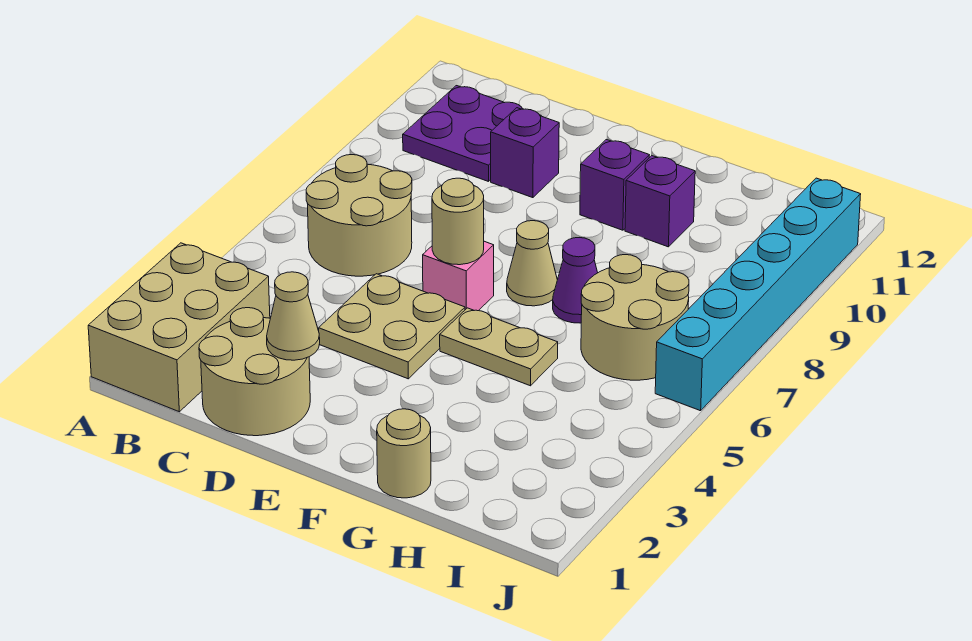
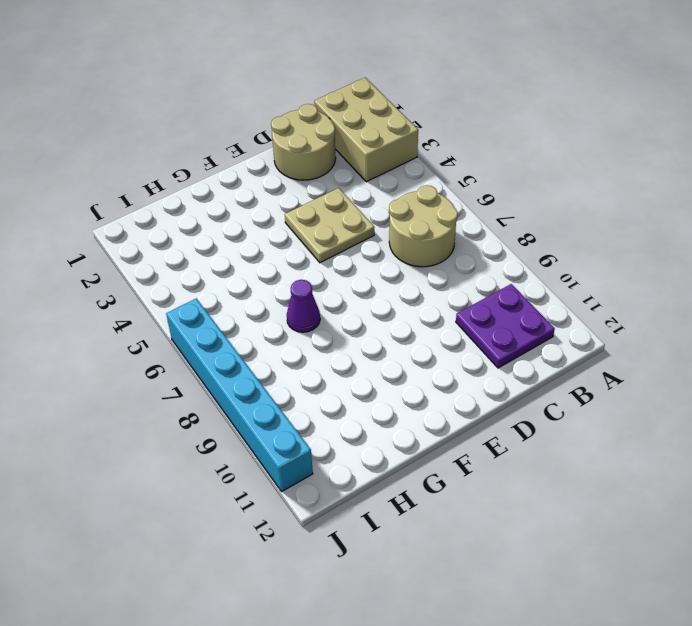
none -> purple 1x1 brick [491,108,559,198]
none -> pink 1x1 brick [423,241,494,311]
none -> tan 1x2 plate [440,308,558,386]

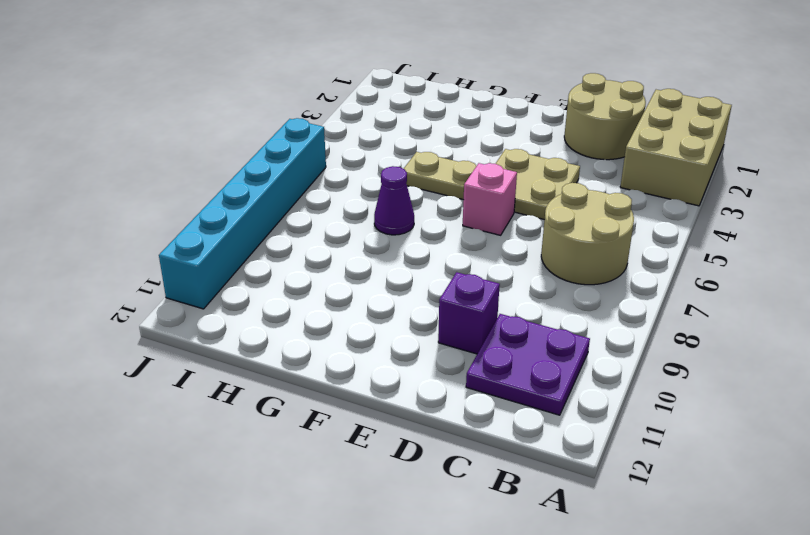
none -> tan 1x1 cone [507,221,557,306]
none -> purple 1x1 brick [580,140,649,230]
none -> tan 1x1 round brick [377,409,431,498]

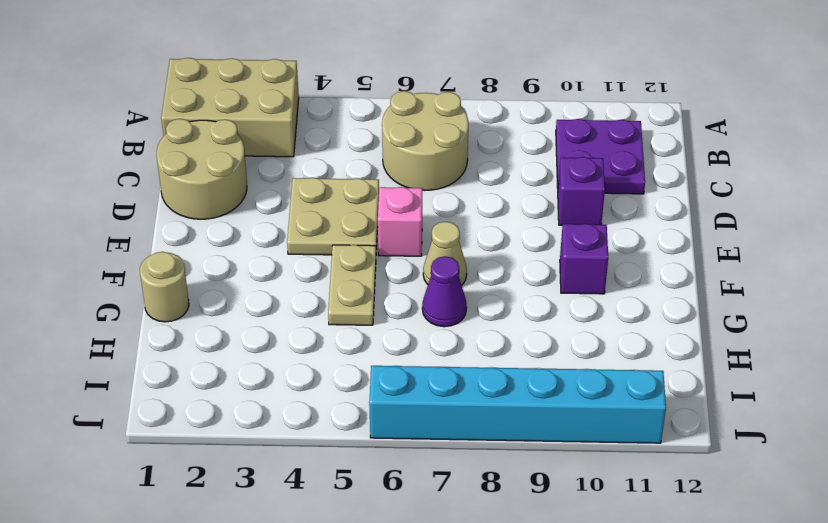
none -> purple 1x1 brick [625,156,695,247]
none -> tan 2x2 round brick [581,255,689,380]
none -> tan 1x1 cone [267,272,320,360]

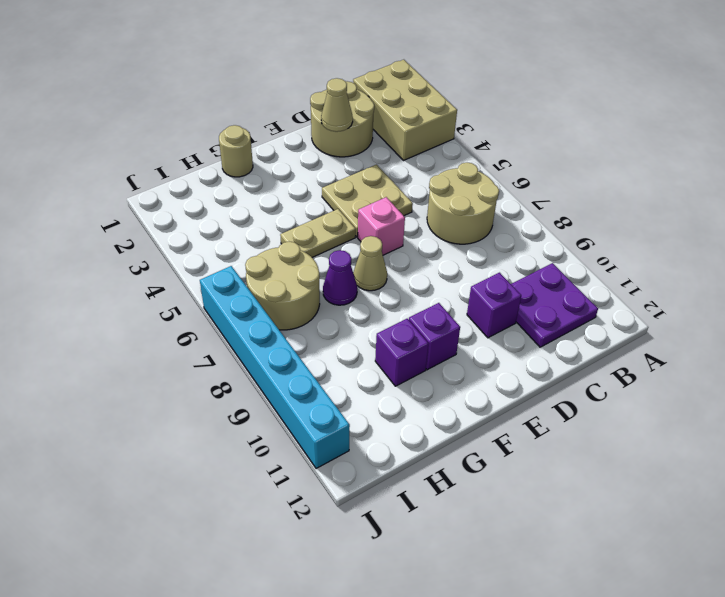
none -> tan 1x1 round brick [432,178,484,265]

